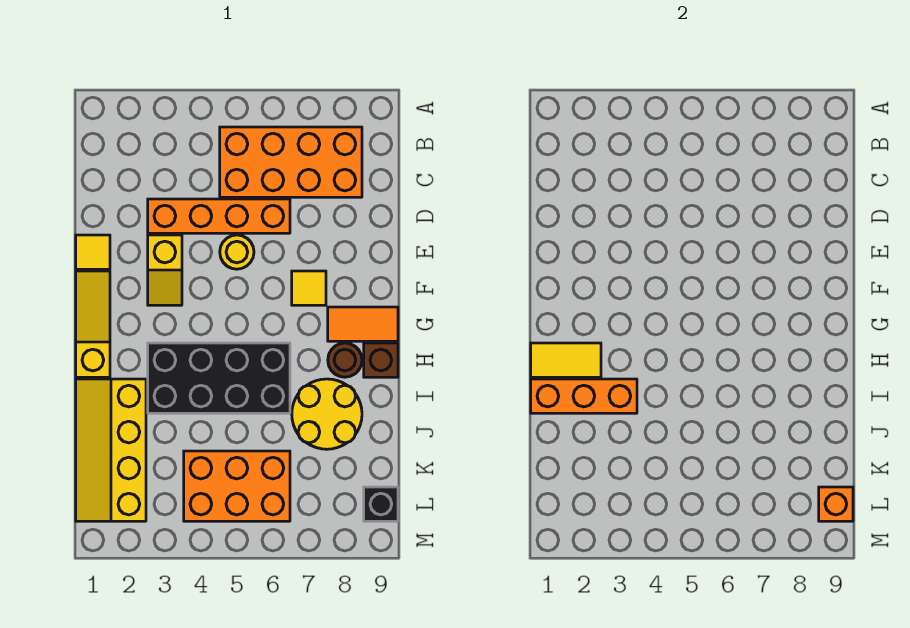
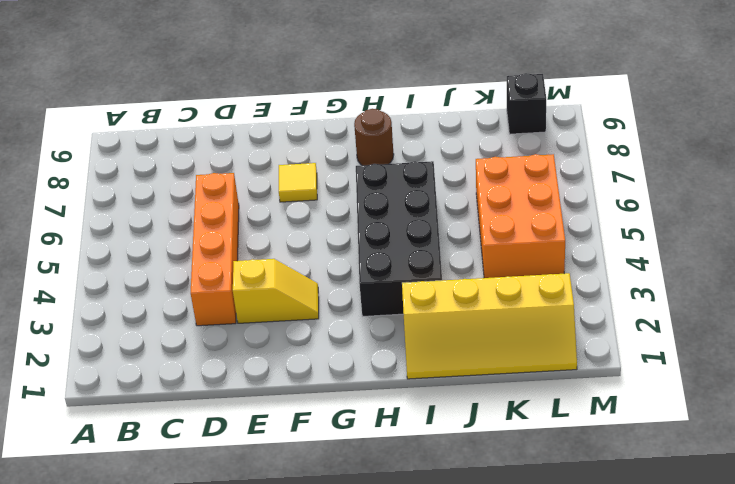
none -> orange 2x4 brick [220,127,362,197]
none -> yellow 1x1 tile [76,235,110,269]
none -> yellow 1x1 round brick [220,235,254,269]

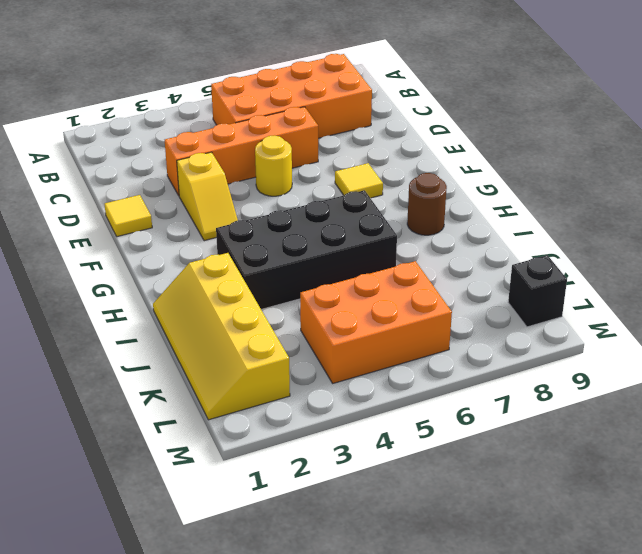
none -> yellow 1x3 slope [76,271,110,377]
none -> orange 1x2 tile [328,307,398,341]
none -> brown 1x1 brick [364,343,398,377]

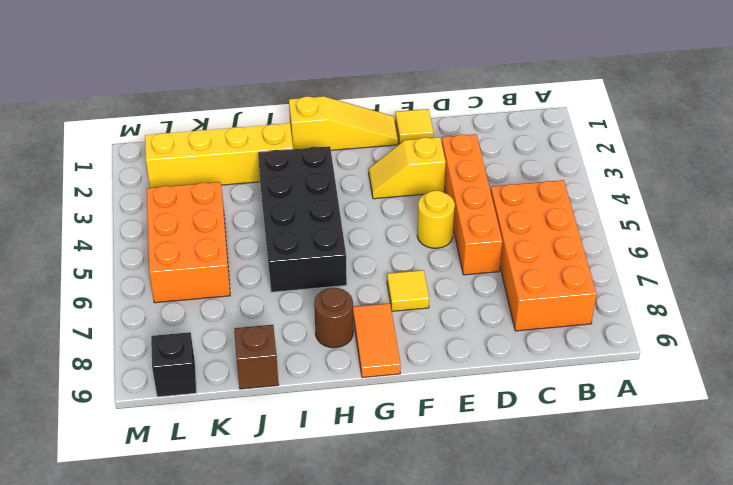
brown 1x1 brick [234,325,279,389] -> brown 1x1 brick moved to [364,343,398,377]
none -> yellow 2x2 round brick [292,379,362,449]
none -> yellow 1x2 tile [531,343,601,377]
none -> orange 1x3 brick [531,379,637,413]

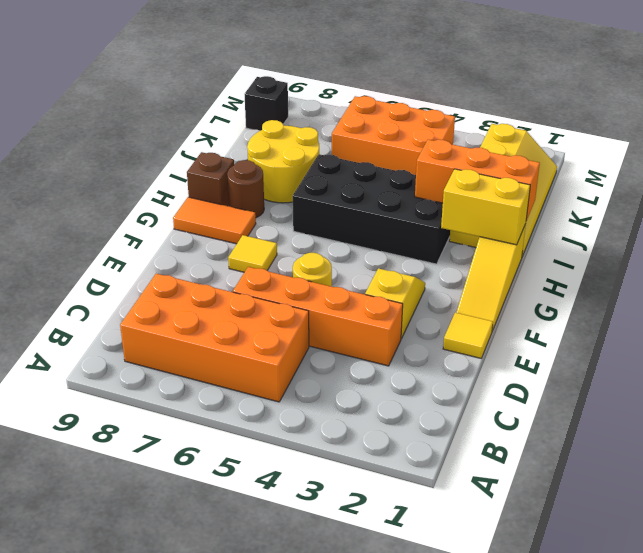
yellow 1x2 brick [441,169,530,245] -> yellow 1x2 tile [531,343,601,377]
none -> orange 1x1 brick [819,487,853,521]

